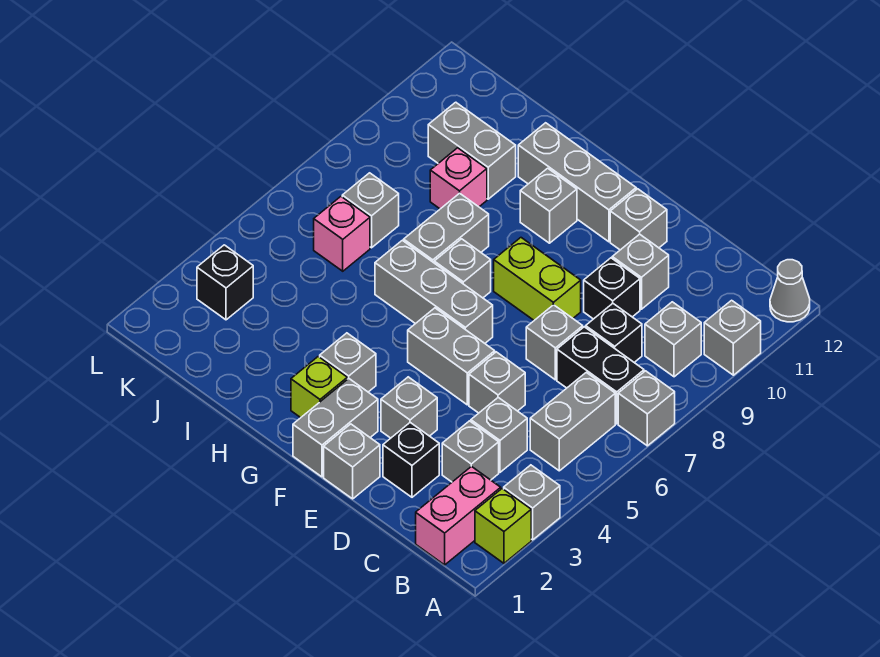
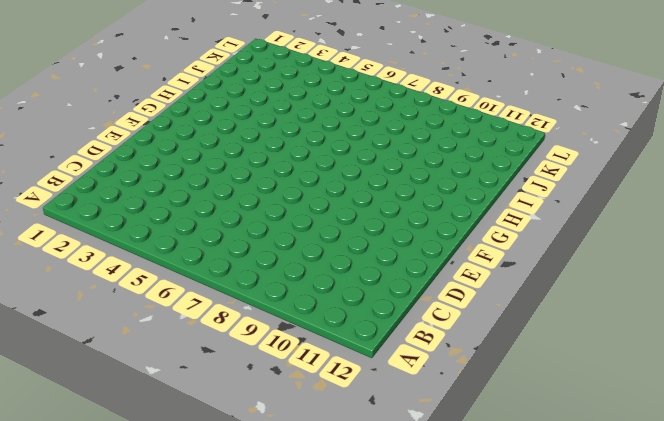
none -> lime 1x1 brick [475,489,531,563]
none -> grey 1x1 brick [504,465,560,540]
none -> grey 1x1 brick [618,371,675,446]
none -> grey 1x1 brick [704,300,761,375]

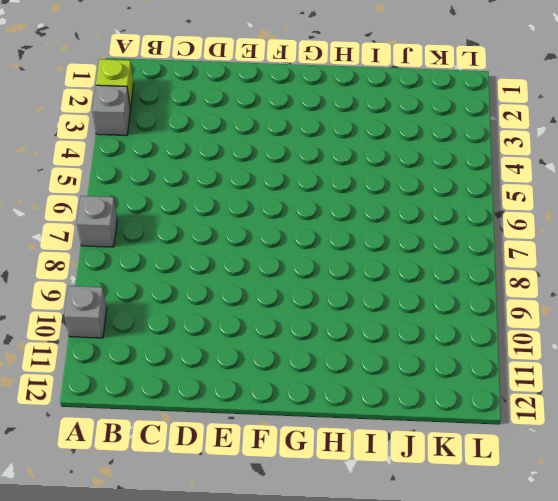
none -> grey 1x1 cone [770,260,810,322]
none -> pink 1x2 brick [416,466,501,565]
none -> grey 1x2 brick [530,372,615,471]
none -> black 1x2 brick [557,327,644,424]

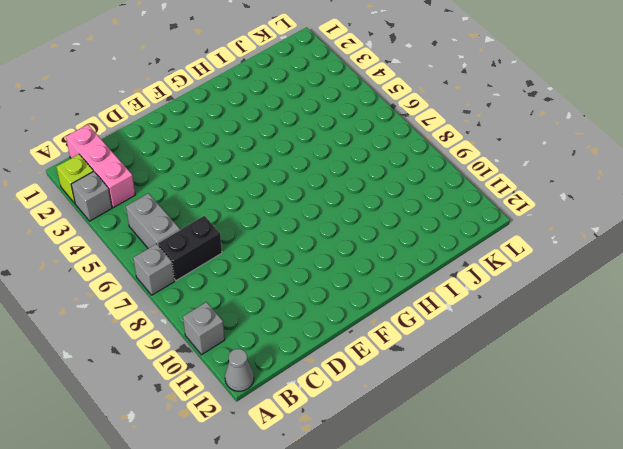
pink 1x3 brick [66,125,135,208] -> pink 1x2 brick [416,466,501,565]
none -> grey 1x1 brick [645,302,701,377]
none -> grey 1x1 brick [442,421,499,482]
none -> grey 1x1 brick [471,398,527,472]
none -> black 1x1 brick [586,304,642,362]

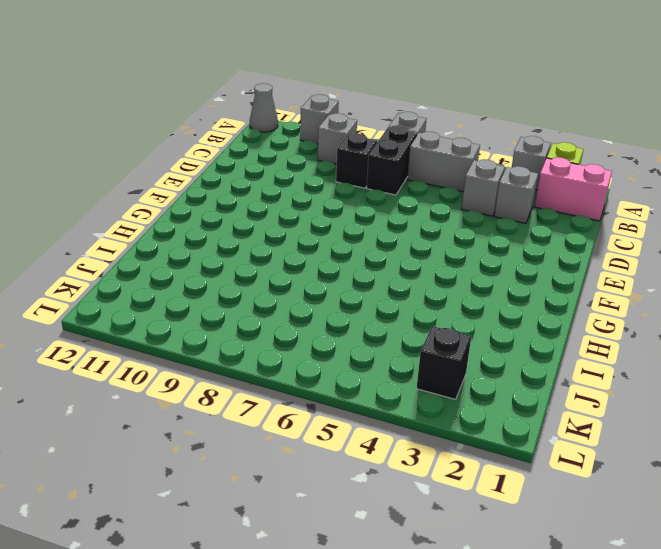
none -> black 1x1 brick [383,423,439,497]
none -> grey 1x1 brick [469,352,525,413]
none -> grey 1x1 brick [526,305,583,380]
none -> black 1x1 brick [584,258,640,319]

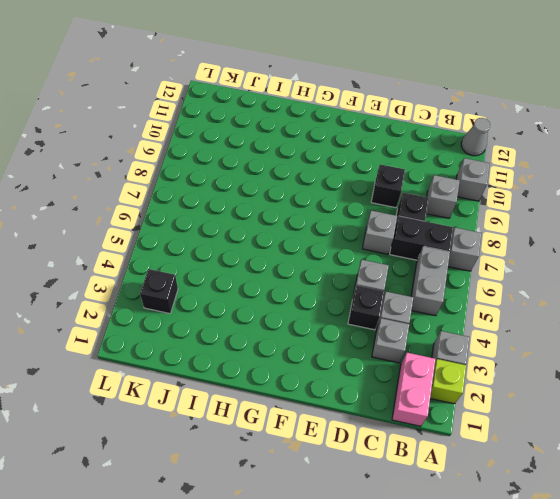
black 1x1 brick [348,285,384,330] -> black 1x1 brick moved to [383,423,439,497]
none -> grey 1x1 brick [612,234,669,309]
none -> grey 1x1 brick [324,424,380,499]
none -> grey 1x1 brick [381,377,437,438]
none -> grey 1x2 brick [408,308,495,405]

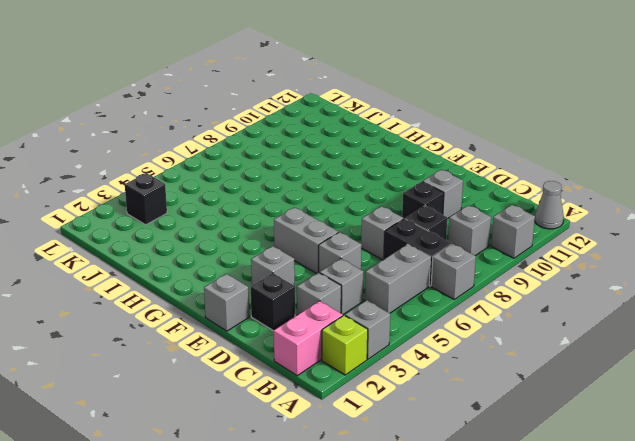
none -> lime 1x2 brick [494,238,581,320]
none -> grey 1x1 brick [610,189,667,250]
none -> grey 1x2 brick [293,379,378,477]
none -> grey 1x3 brick [375,240,493,343]

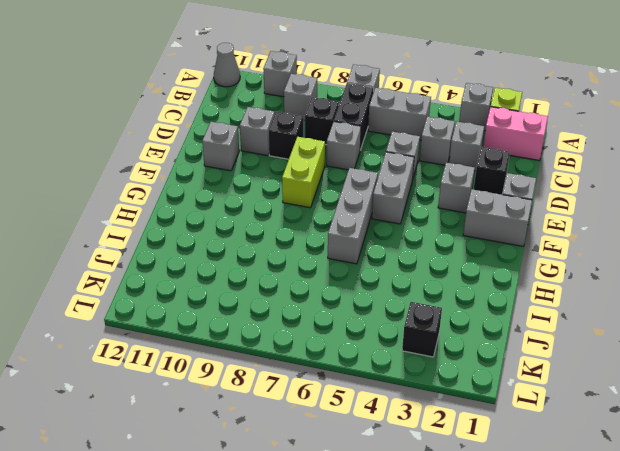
none -> grey 1x3 brick [518,123,636,242]
none -> lime 1x1 brick [291,357,347,418]
none -> grey 1x1 brick [320,333,376,392]
none -> grey 1x1 brick [434,239,491,298]

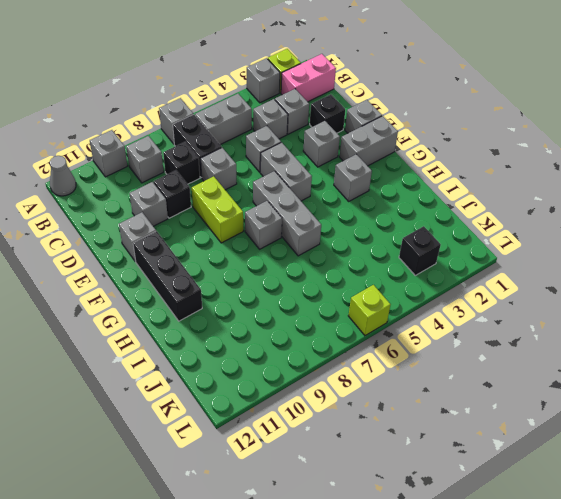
black 1x3 brick [133,231,202,321] -> grey 1x3 brick [518,123,636,242]
lime 1x1 brick [348,285,391,336] -> lime 1x1 brick moved to [291,357,347,418]
none -> grey 1x1 brick [520,168,577,243]
none -> grey 1x2 brick [404,193,489,263]
none -> pink 1x1 brick [430,148,487,209]
none -> grey 1x2 brick [428,102,516,199]

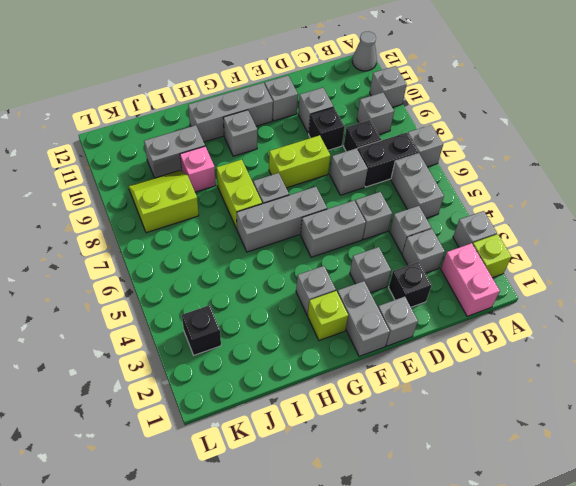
lime 1x2 brick [216,159,262,229] -> grey 1x2 brick [404,193,489,263]
lime 2x2 slope [129,170,199,233] -> none
none -> pink 1x1 brick [314,197,370,271]
none -> grey 1x1 brick [342,173,399,248]

